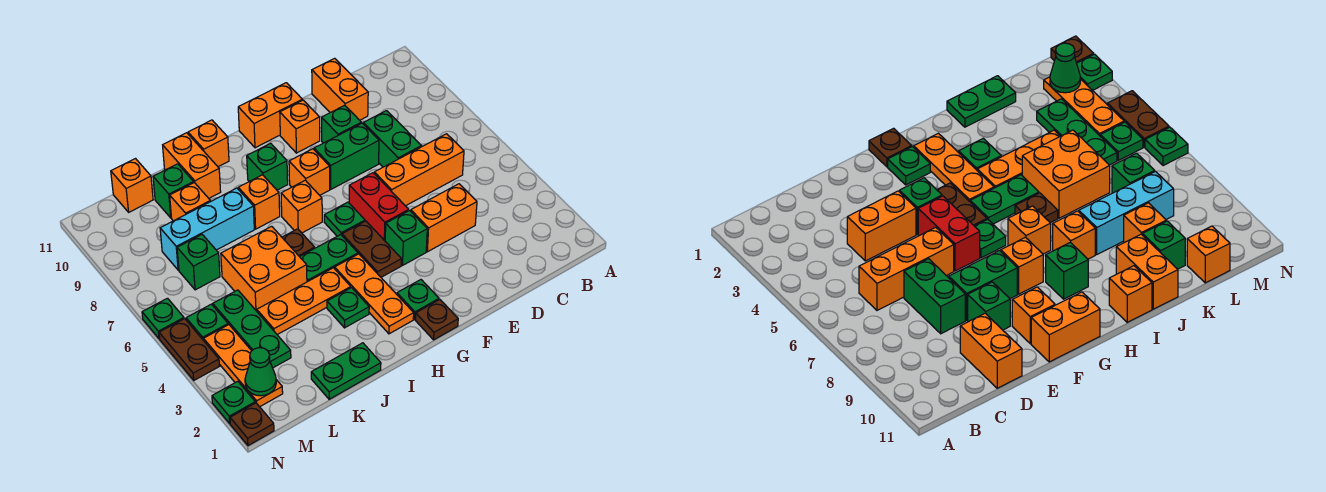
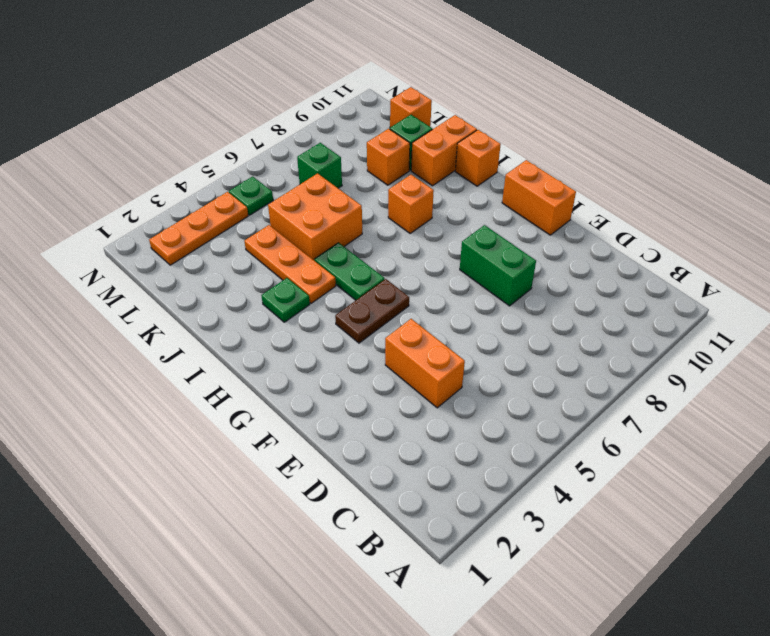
none -> orange 1x3 brick [374,134,464,206]
none -> green 1x2 brick [363,111,421,167]
none -> orange 1x2 brick [312,58,368,120]
none -> green 1x1 brick [322,105,361,143]

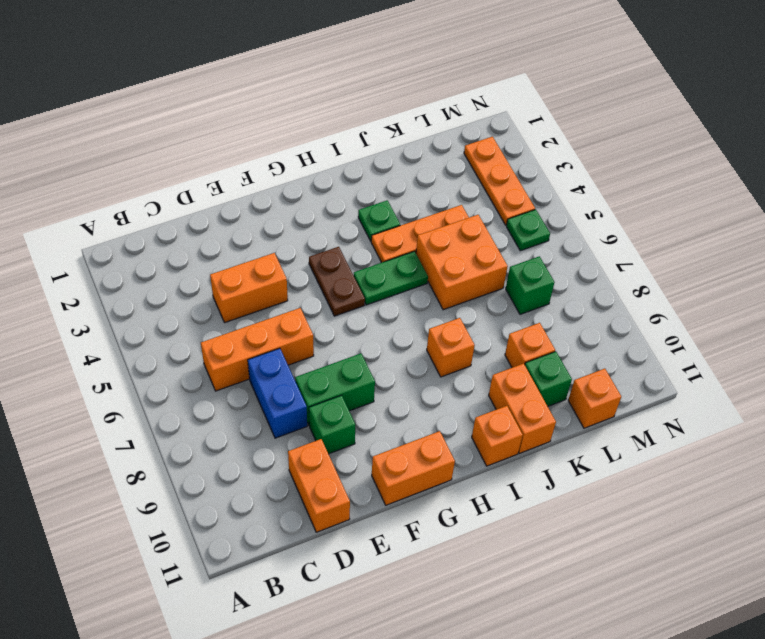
blue 1x2 brick [248,348,307,438] -> green 1x2 brick [363,111,421,167]
none -> green 1x1 brick [385,211,427,265]
none -> red 1x2 brick [349,173,409,241]
none -> orange 1x1 brick [280,100,320,153]
none -> brown 1x1 plate [415,300,458,340]

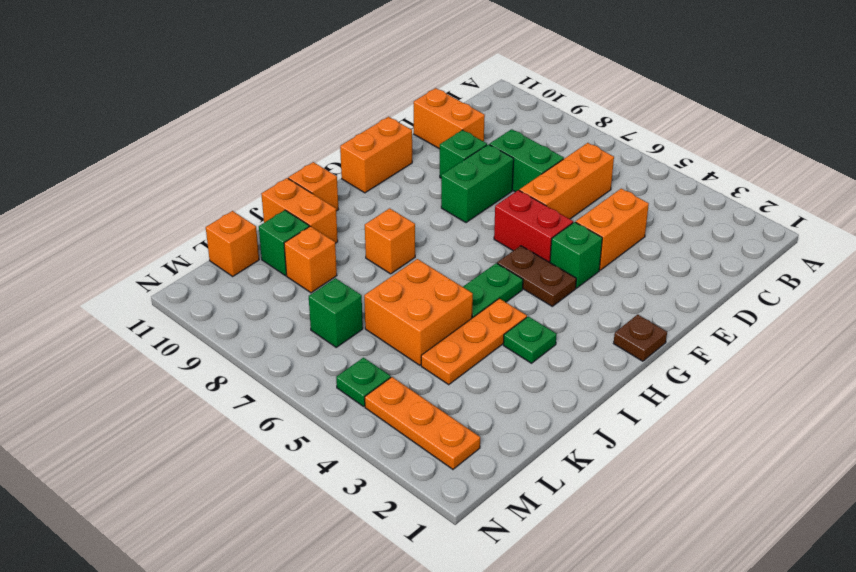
none -> orange 1x1 brick [280,100,320,153]
none -> green 1x1 plate [397,280,439,319]
none -> green 1x1 plate [324,202,365,236]
none -> orange 1x1 brick [289,149,330,195]

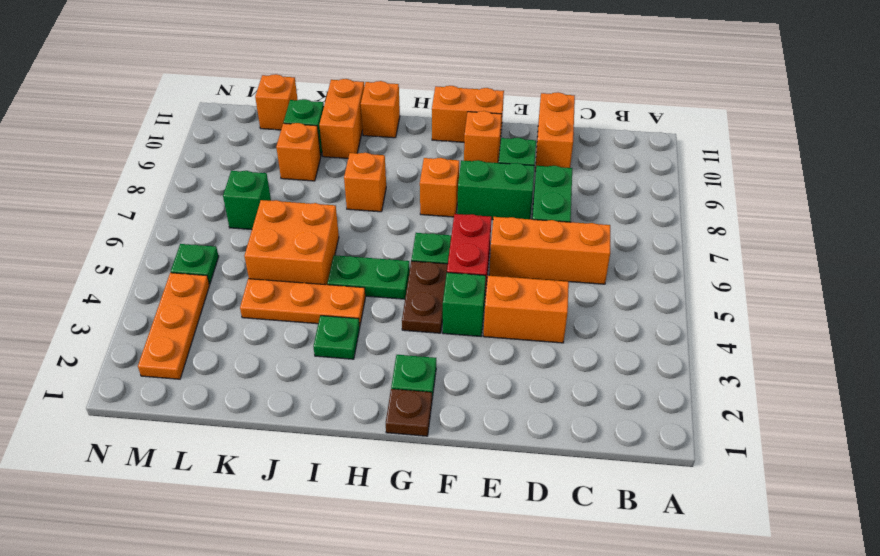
none -> orange 1x3 plate [335,254,414,334]
none -> orange 1x1 brick [281,180,322,233]
none -> green 1x1 brick [247,143,288,190]
none -> brown 1x1 plate [282,229,315,257]

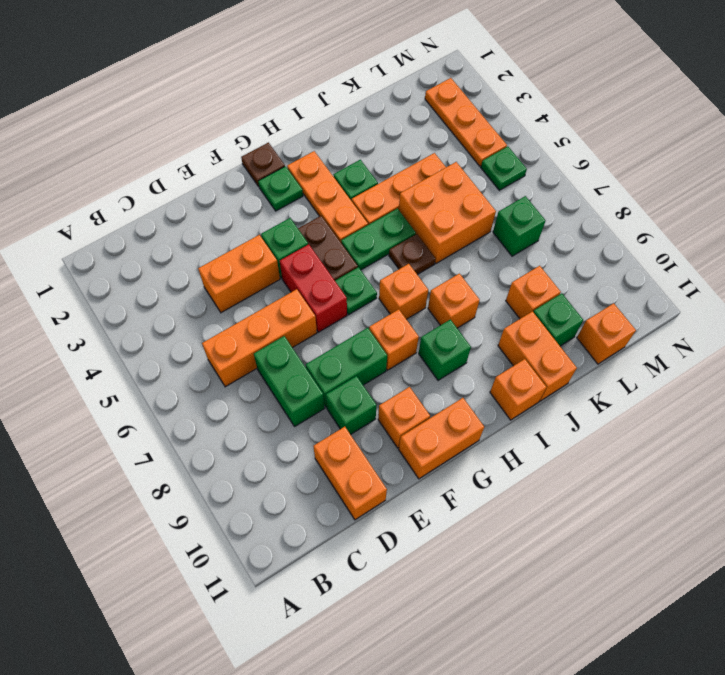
none -> green 1x2 plate [311,343,381,399]
none -> cyan 1x3 brick [160,188,254,270]
none -> green 1x3 plate [213,290,291,368]
none -> brown 1x1 plate [230,403,274,446]

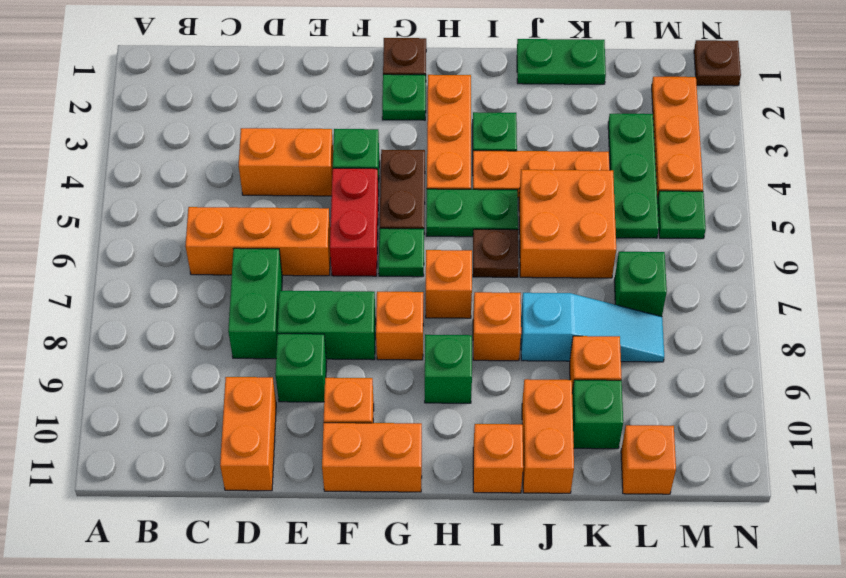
cyan 1x3 slope [521,293,664,362] -> cyan 1x3 brick [160,188,254,270]
none -> green 1x1 plate [212,381,255,423]
none -> brown 1x2 plate [159,319,219,380]
none -> green 1x1 plate [142,298,184,339]
none -> green 1x1 cone [245,348,276,396]

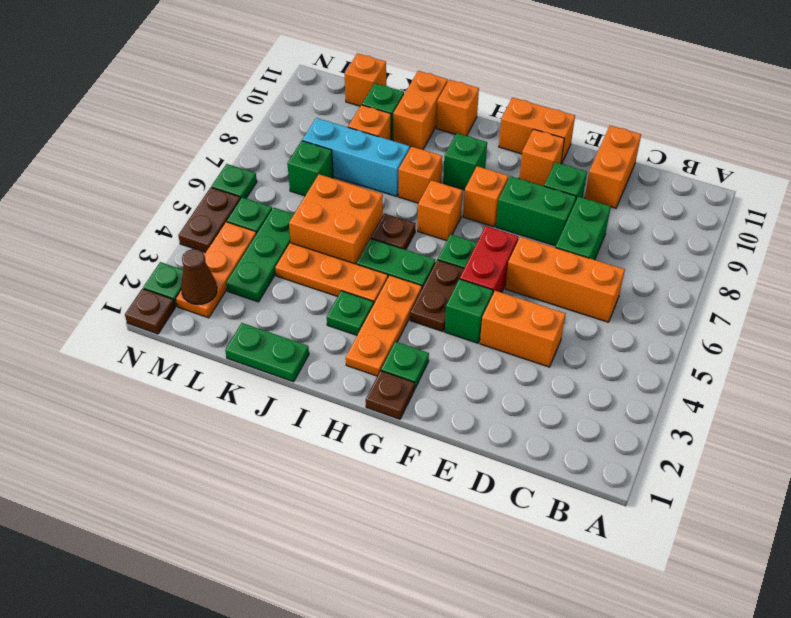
brown 1x1 cone [181,249,217,305] -> green 1x1 cone [245,348,276,396]

